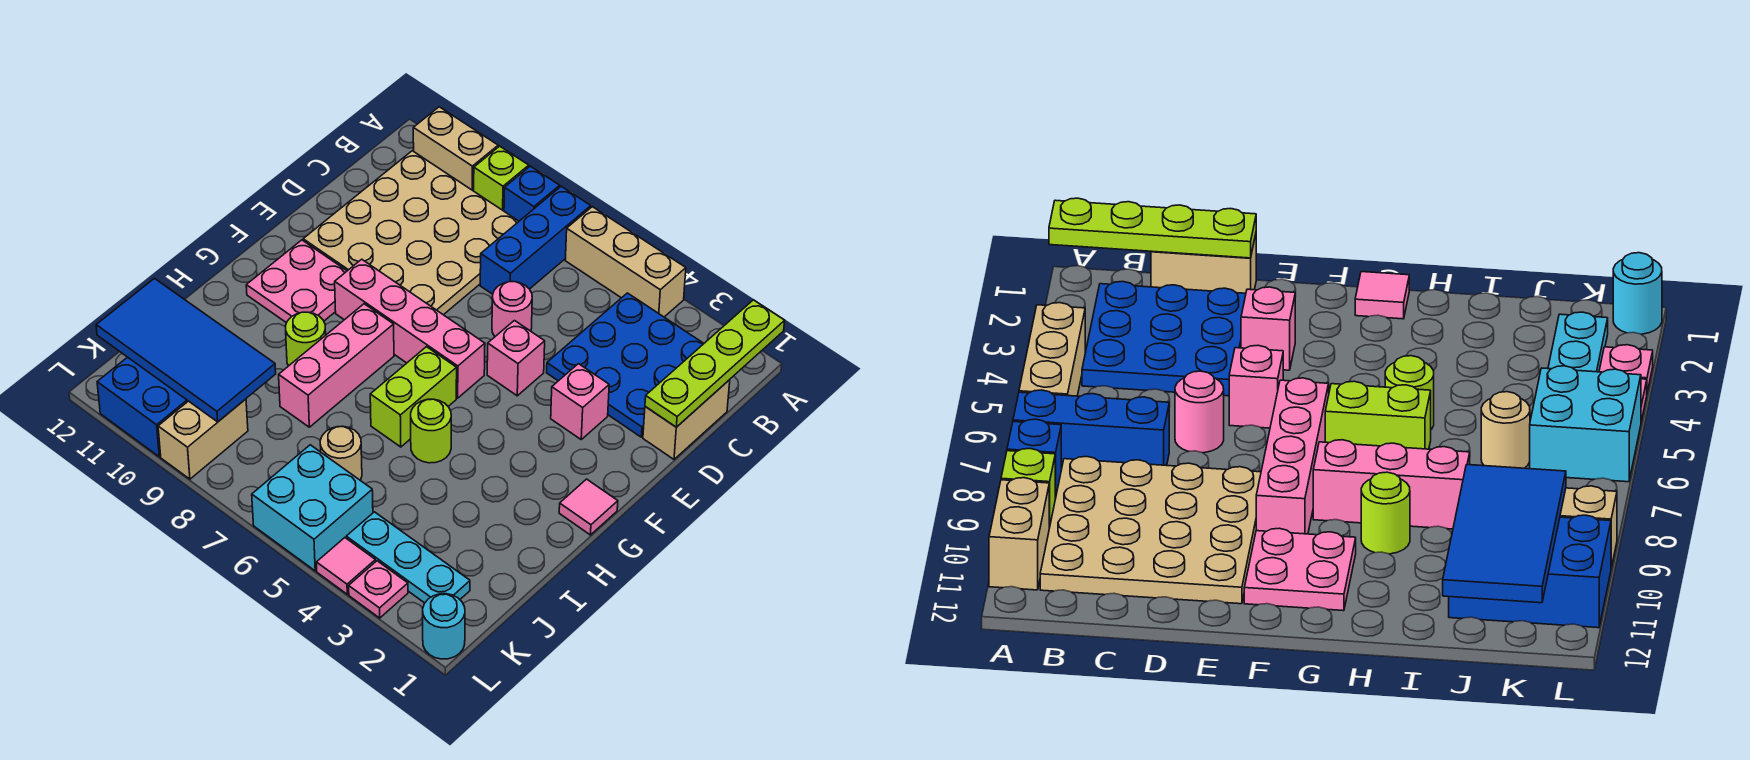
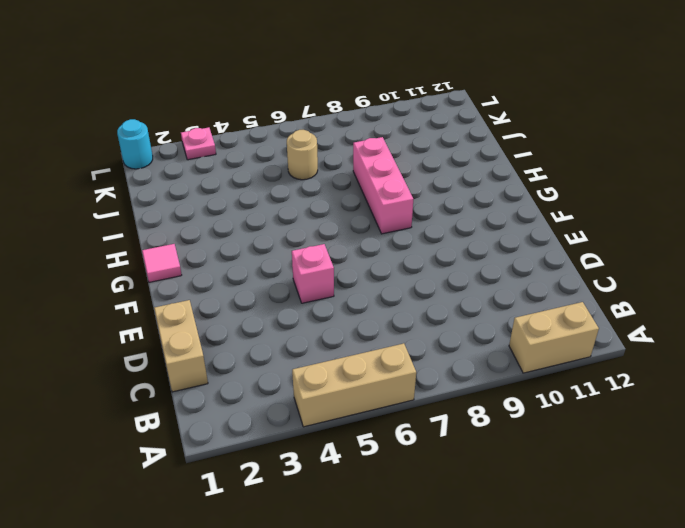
none -> blue 1x3 brick [480,186,591,294]
none -> blue 1x1 brick [504,166,560,221]
none -> lime 1x1 brick [474,146,529,211]

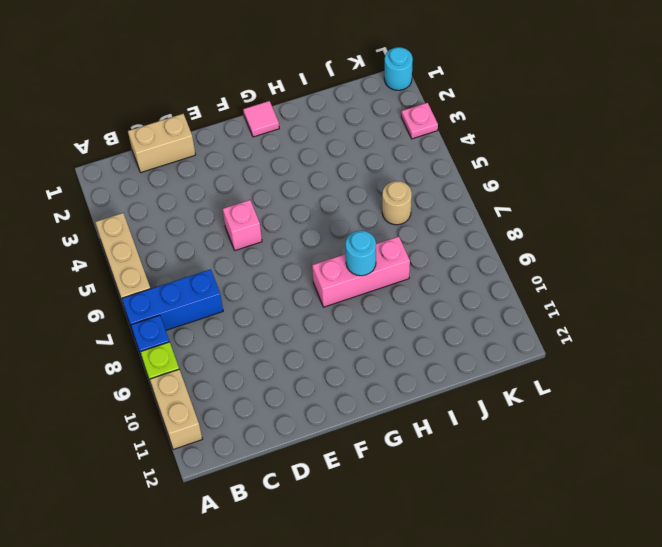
cyan 1x1 round brick [345,231,376,276] -> none
none -> blue 3x3 plate [547,293,704,437]
none -> tan 4x4 plate [303,151,519,315]
none -> pink 1x1 round brick [492,282,532,336]

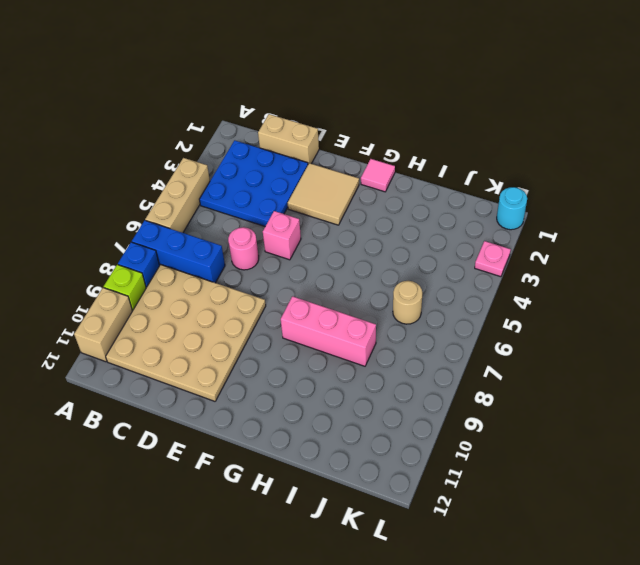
tan 2x2 tile [288,163,359,225] -> pink 1x1 brick [551,364,609,439]
none -> pink 1x4 brick [335,259,485,398]
none -> pink 2x2 plate [246,240,347,323]
none -> lime 1x2 brick [370,347,457,447]

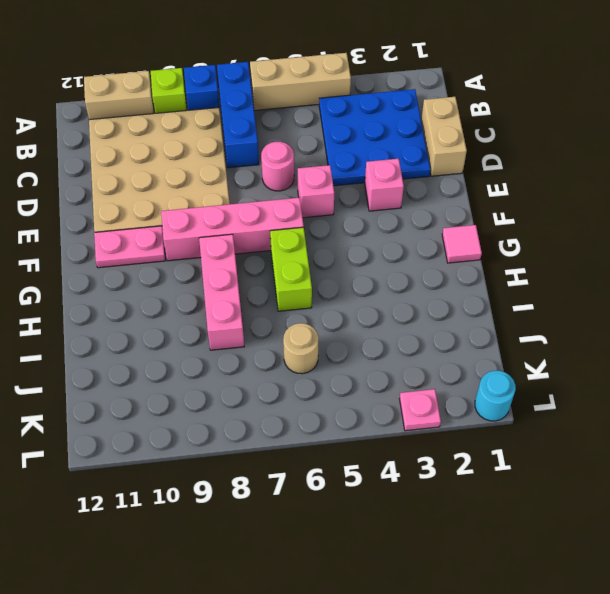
pink 1x2 plate [94,226,165,268] -> pink 2x2 plate [246,240,347,323]
none -> lime 1x1 round brick [411,399,451,463]
none -> lime 1x1 round brick [285,312,326,366]
none -> blue 2x3 brick [97,357,188,457]

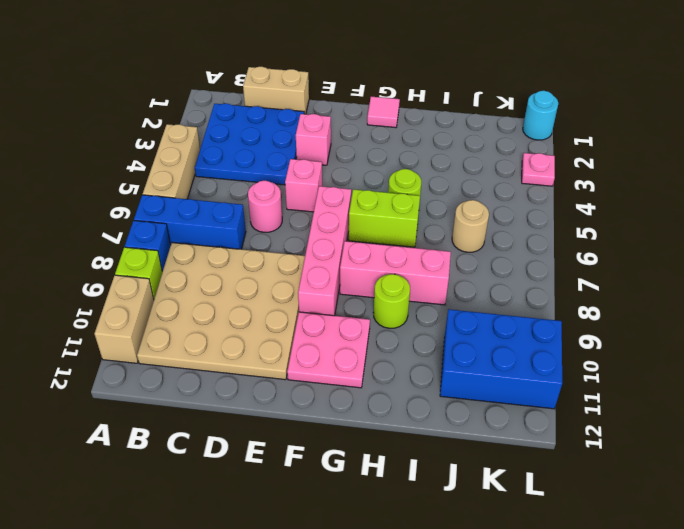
none -> cyan 1x3 plate [346,512,470,603]
none -> cyan 2x2 brick [252,445,373,571]
none -> tan 1x2 brick [158,399,248,479]

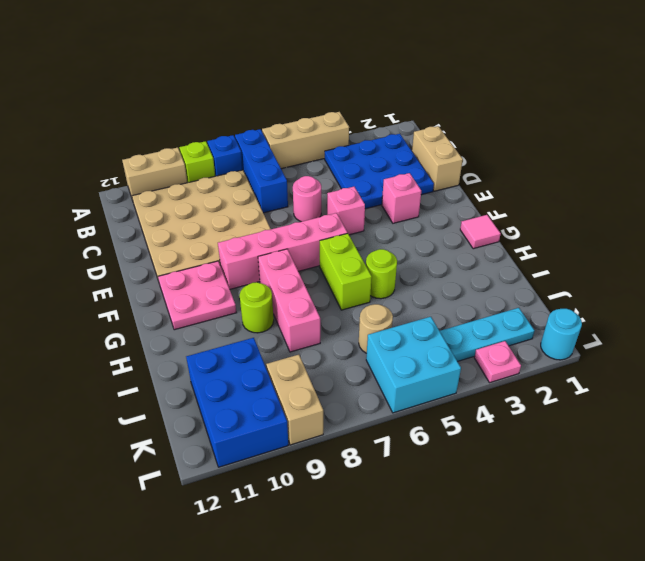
none -> pink 1x1 tile [316,538,376,594]
none -> lime 1x4 plate [645,300,785,427]
none -> blue 2x4 tile [96,279,276,422]

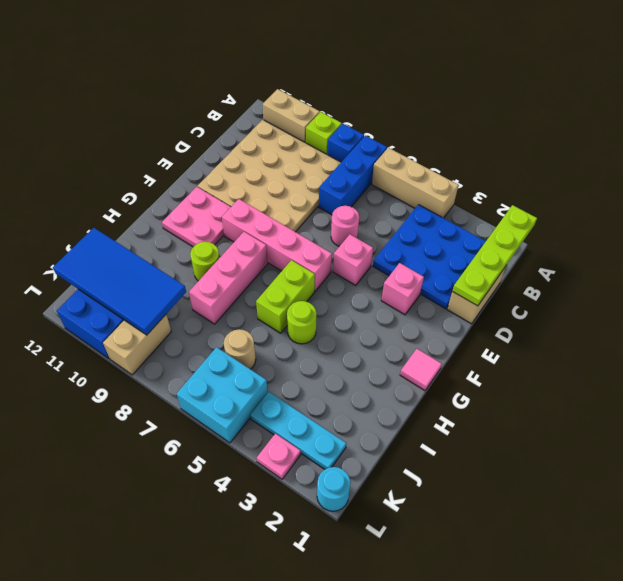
none -> pink 1x1 tile [316,538,376,594]

